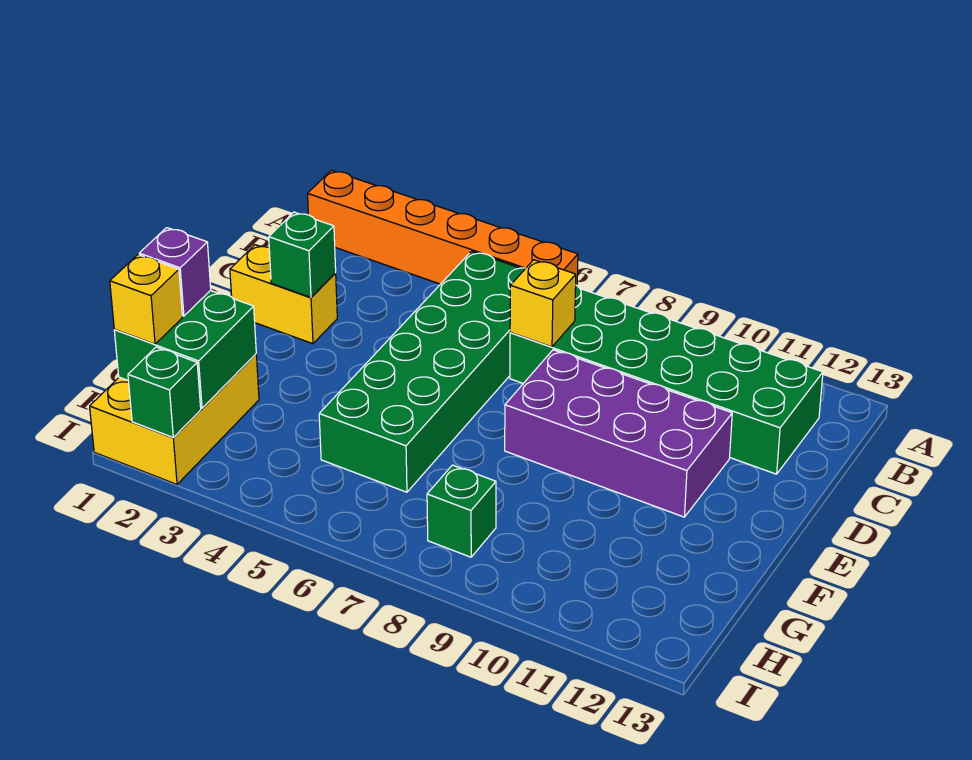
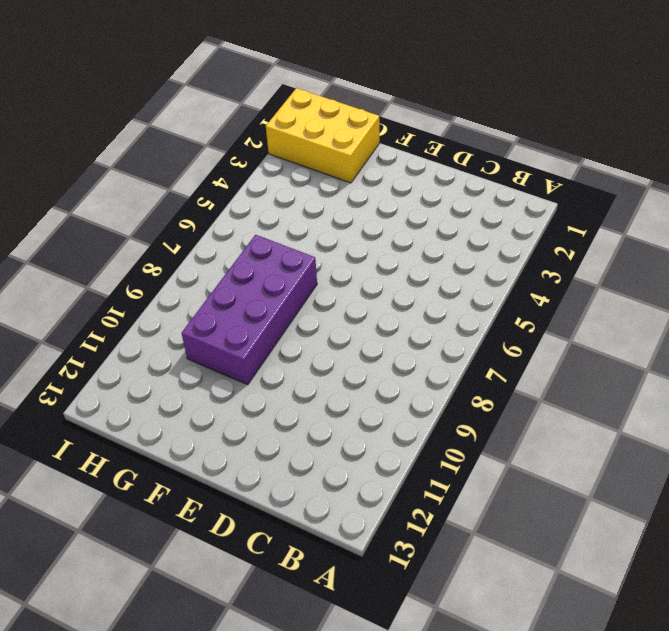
purple 2x4 brick [182,235,317,385] -> purple 2x4 brick moved to [505,350,732,517]
none -> orange 1x6 brick [308,170,578,285]
none -> green 2x6 brick [319,251,526,492]
none -> green 2x6 brick [510,285,823,474]

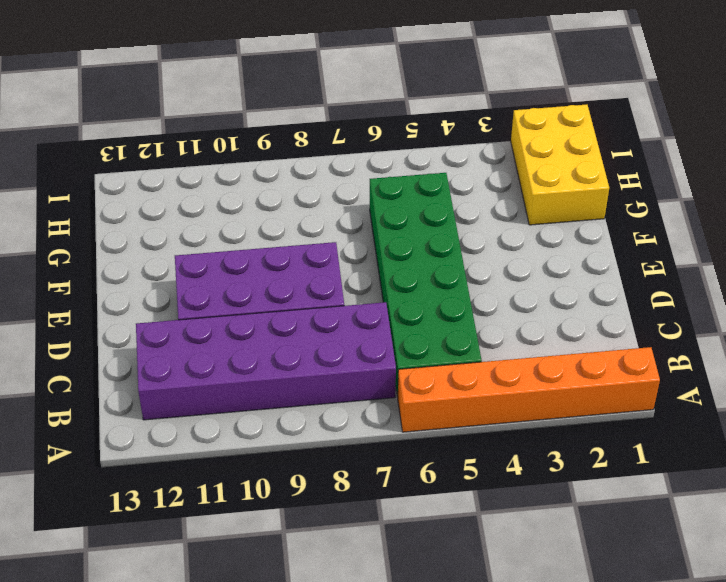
purple 2x6 brick [136,302,396,420] -> green 2x6 brick [510,285,823,474]
none -> yellow 1x2 brick [230,245,337,344]
none -> green 1x1 brick [427,465,496,557]
none -> yellow 1x1 brick [510,260,576,347]

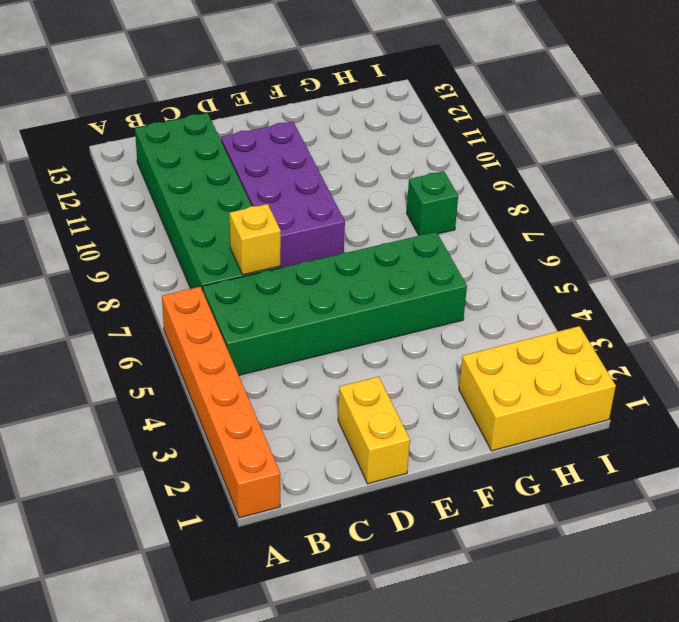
none -> green 1x1 brick [269,212,336,297]
none -> green 2x2 brick [114,290,256,408]
none -> green 1x1 brick [128,347,201,438]

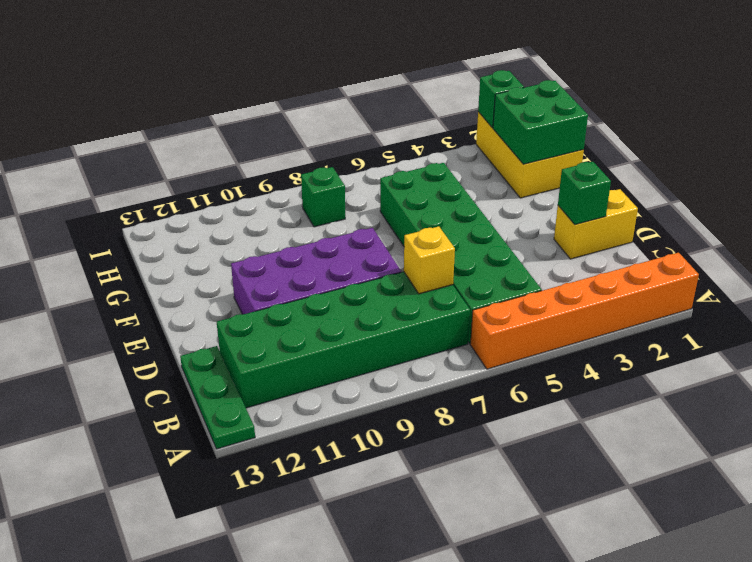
green 1x3 plate [180,346,255,449] -> none
none -> purple 1x1 brick [139,228,211,316]
none -> yellow 1x1 brick [110,255,183,344]

